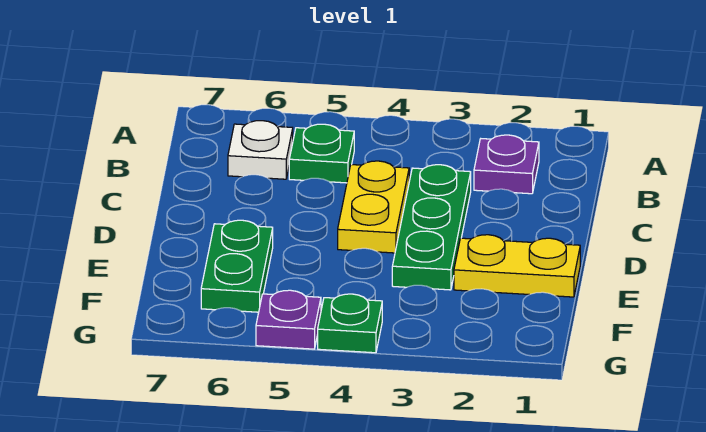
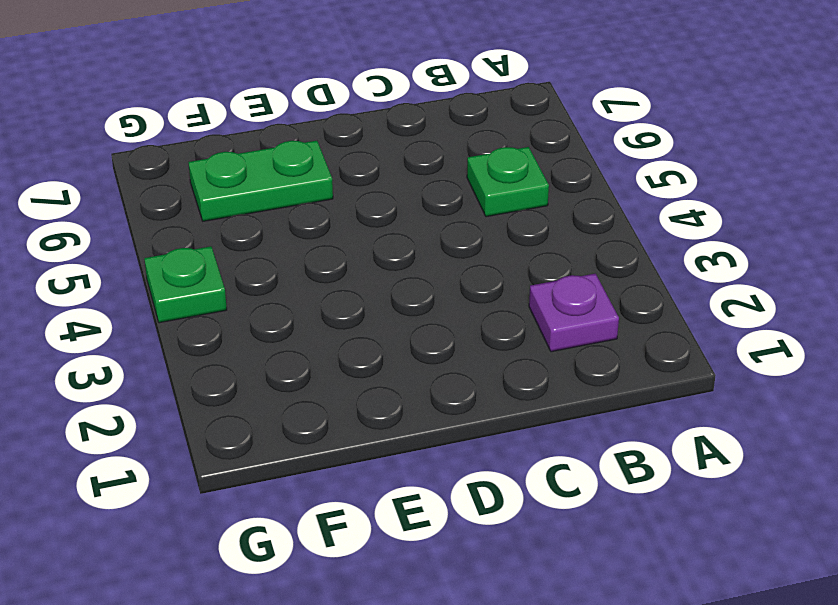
none -> white 1x1 plate [228,121,293,179]
none -> green 1x3 plate [392,165,471,290]

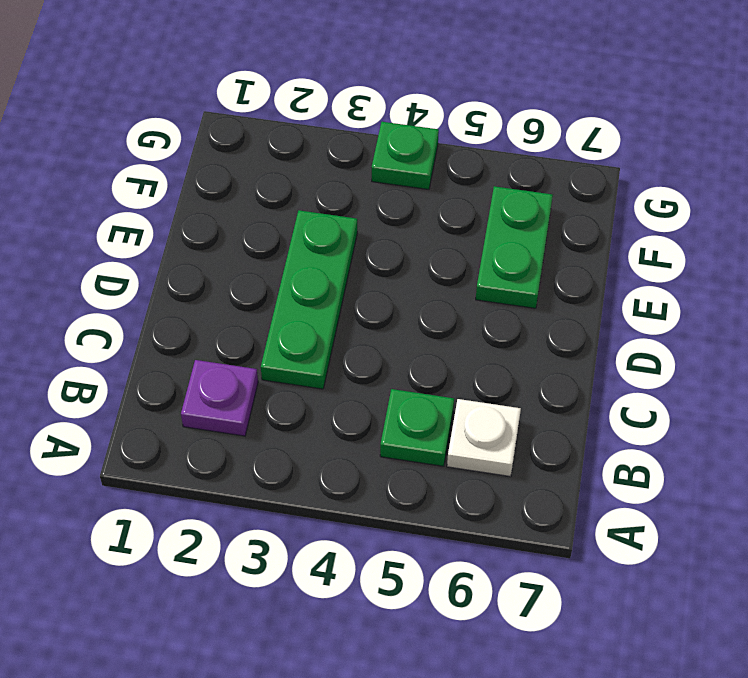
none -> yellow 1x2 plate [338,161,409,253]
none -> yellow 1x2 plate [454,235,580,297]

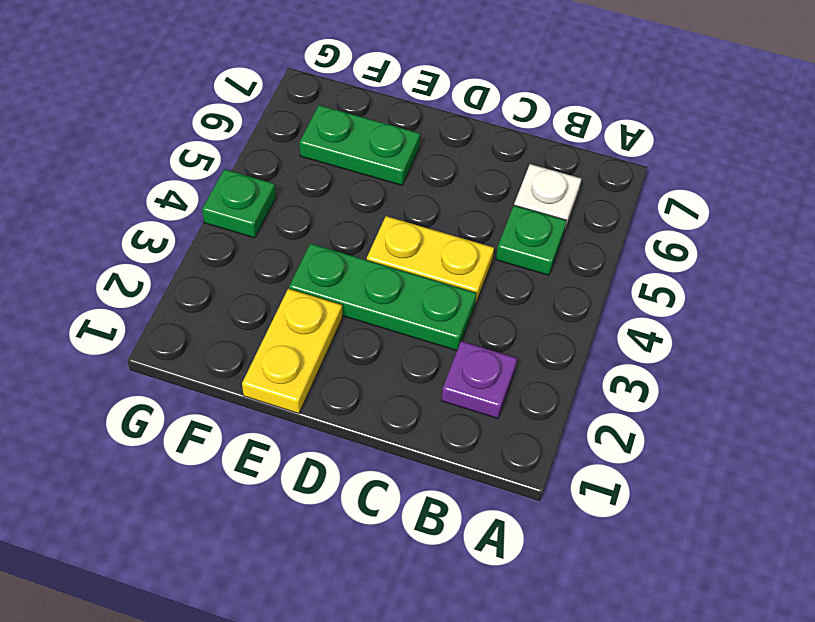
none -> purple 1x1 plate [256,290,321,349]

